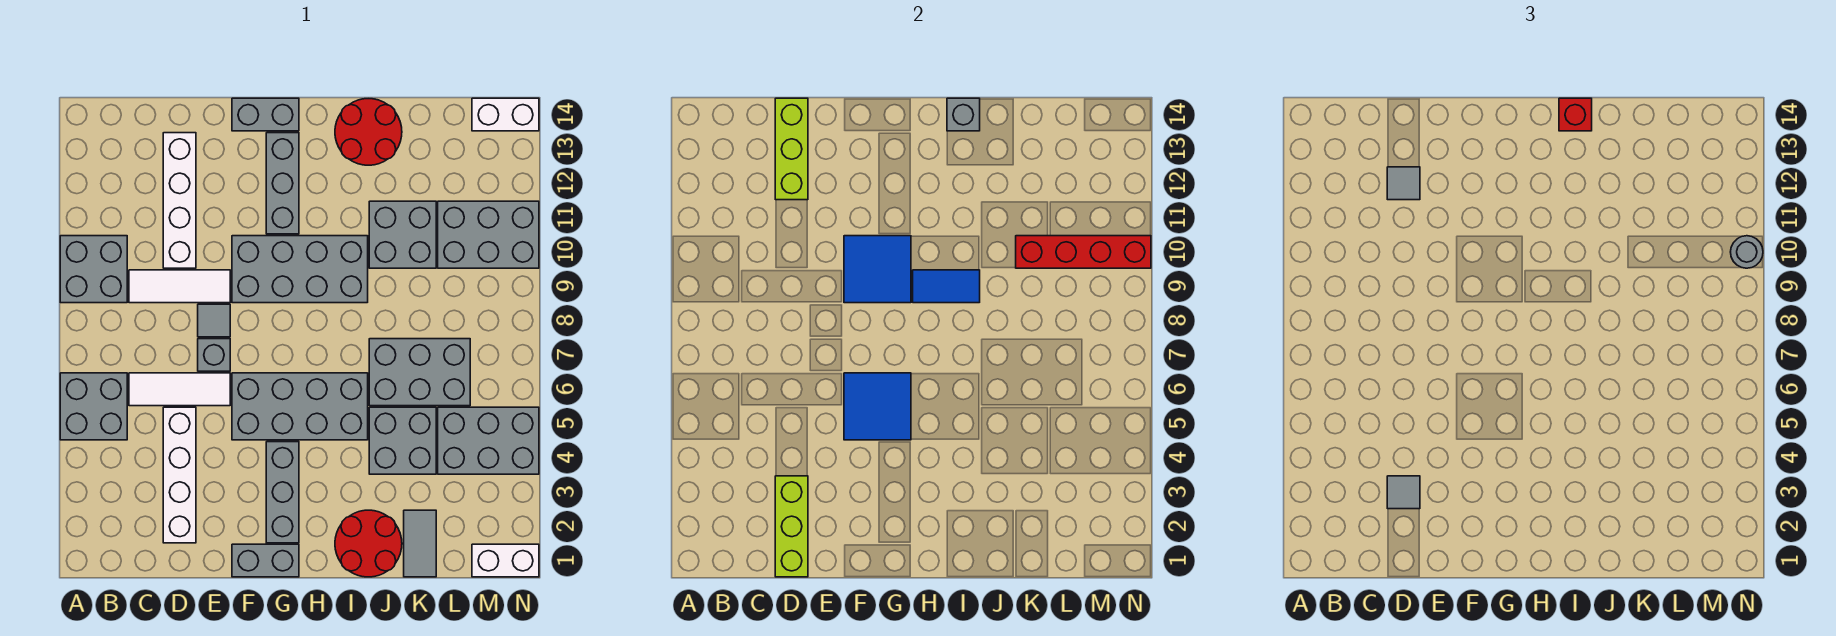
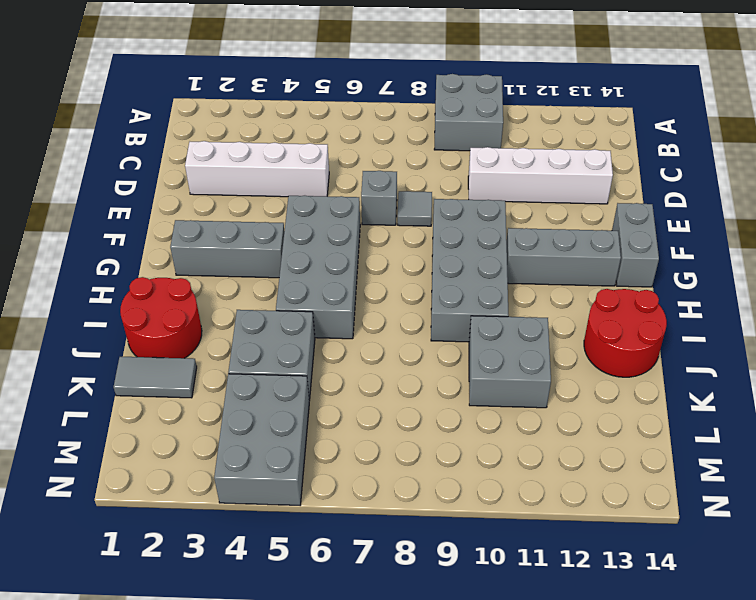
none -> grey 2x2 brick [60,373,127,440]
none -> white 1x3 tile [129,373,230,406]
none -> white 1x3 tile [129,270,230,303]
none -> grey 1x2 brick [232,544,299,577]

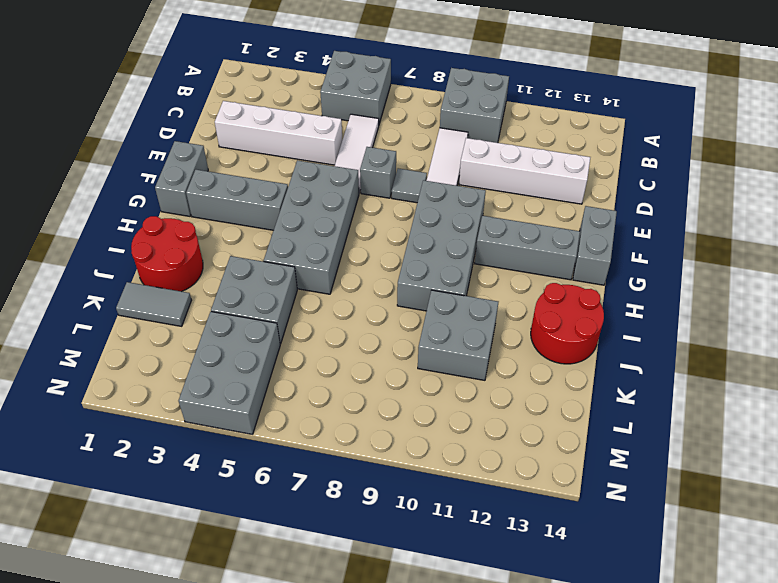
none -> grey 2x3 brick [369,339,470,406]
none -> grey 2x3 brick [438,201,539,268]
none -> white 1x2 brick [472,544,539,577]
none -> white 1x2 brick [472,98,539,131]

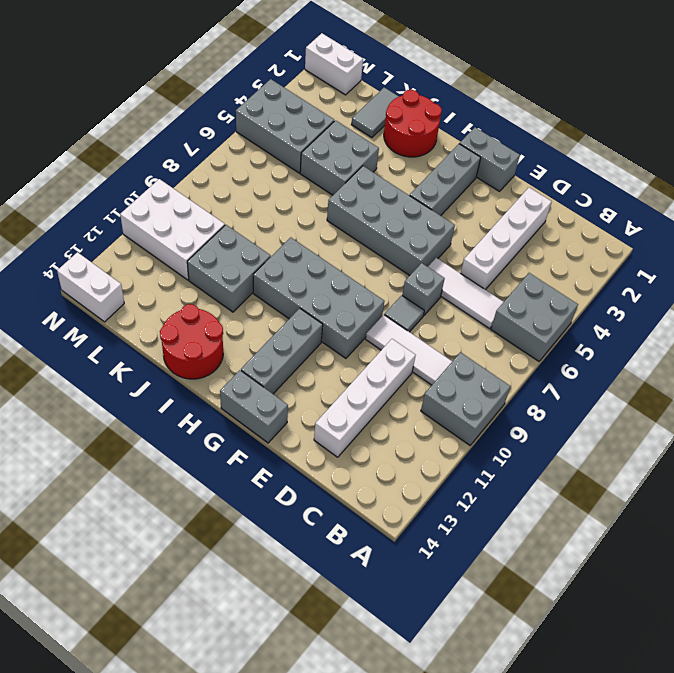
white 2x3 brick [120,179,225,280] -> grey 2x3 brick [438,201,539,268]
none -> grey 2x3 brick [369,339,470,406]
none -> lime 1x3 brick [775,476,808,577]
none -> lime 1x3 brick [775,98,808,200]
none -> blue 2x2 tile [844,373,911,440]

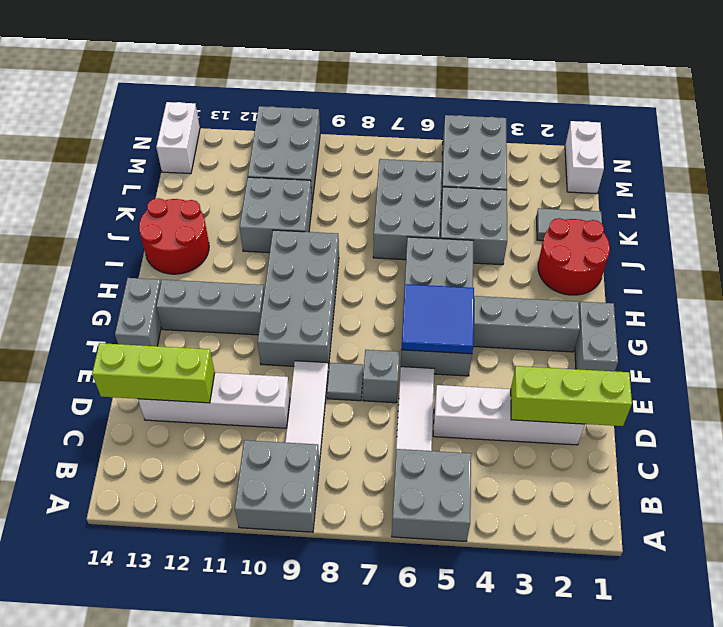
none -> blue 2x2 tile [844,236,911,303]
none -> blue 1x2 tile [913,270,980,303]
none -> grey 1x1 brick [947,98,980,131]
none -> red 1x4 brick [1016,236,1151,268]

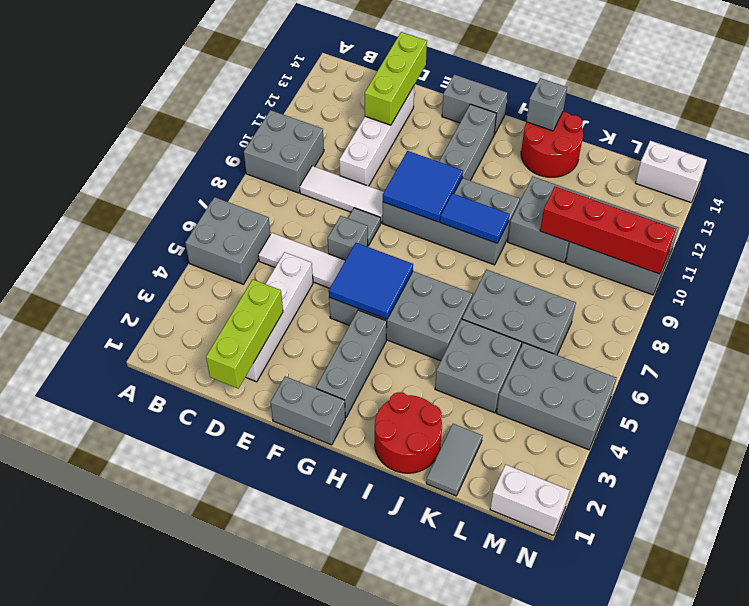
none -> grey 1x1 tile [1387,476,1420,509]
none -> grey 1x1 tile [1387,167,1420,200]
none -> red 1x1 brick [1559,98,1592,131]
none -> grey 1x1 round brick [1731,236,1763,268]

